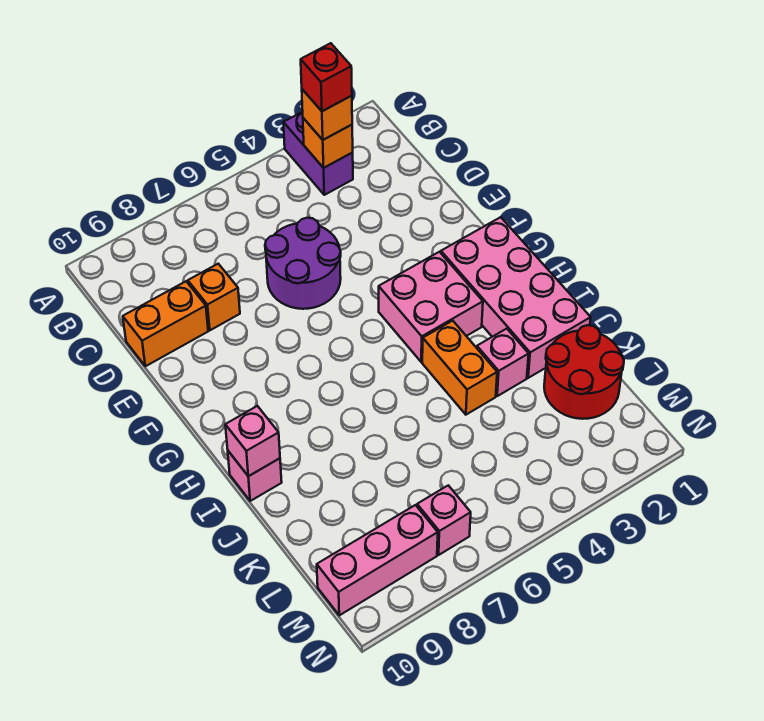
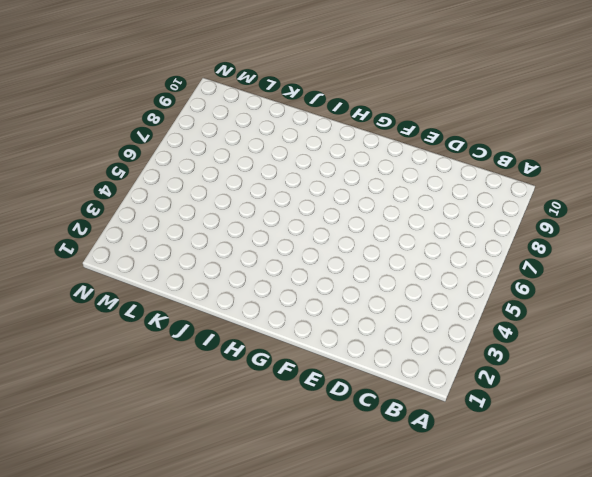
none -> purple 1x2 brick [283,112,353,195]
none -> purple 2x2 round brick [265,218,341,309]
none -> orange 1x1 brick [188,264,240,330]

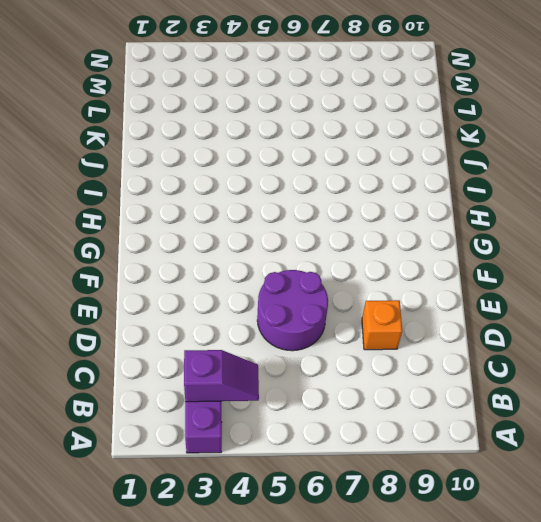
purple 1x2 slope [184,350,259,402] -> orange 1x1 brick [303,118,353,168]
none -> orange 1x2 brick [123,281,208,366]
none -> pink 2x4 brick [441,217,591,378]
none -> pink 2x2 brick [379,252,483,362]

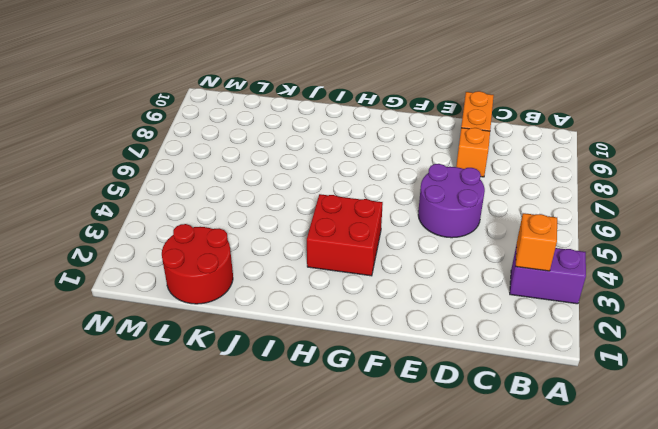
red 2x2 brick [307,194,383,276] -> pink 2x2 brick [379,252,483,362]
none -> pink 2x4 brick [441,217,591,378]
none -> orange 1x2 brick [422,321,497,415]
none -> pink 1x1 brick [228,451,282,501]

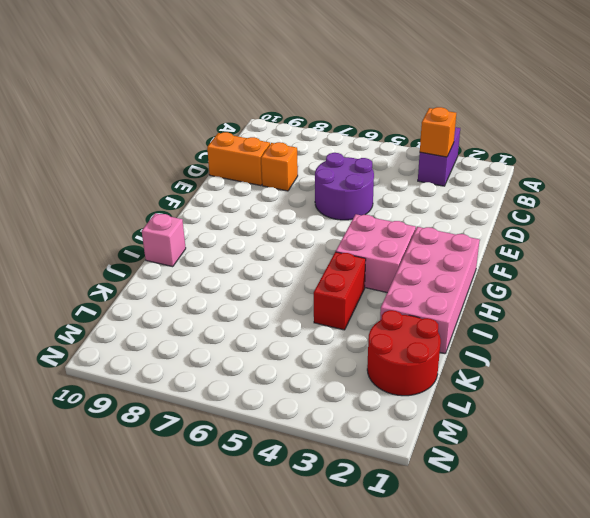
red 1x2 brick [314,252,366,330] -> orange 1x2 brick [422,321,497,415]
none -> pink 1x1 brick [477,329,529,396]
none -> pink 1x1 brick [417,485,471,555]
none -> pink 1x3 brick [317,505,438,615]

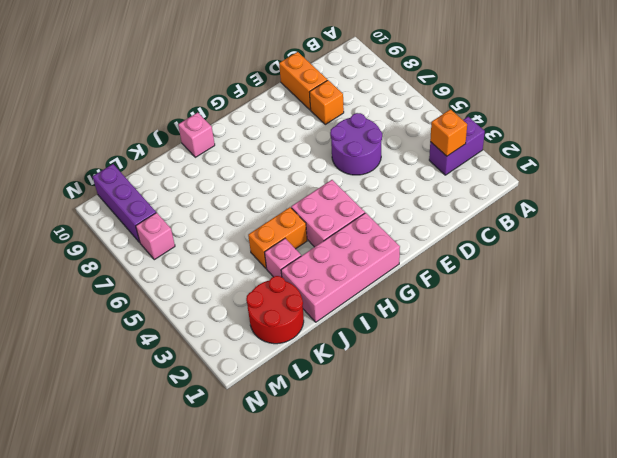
purple 1x3 brick [92,164,156,242] -> pink 1x3 brick [317,505,438,615]
none -> pink 1x1 brick [225,406,280,476]
none -> orange 1x1 brick [302,89,352,140]
none -> red 1x1 brick [301,43,352,111]

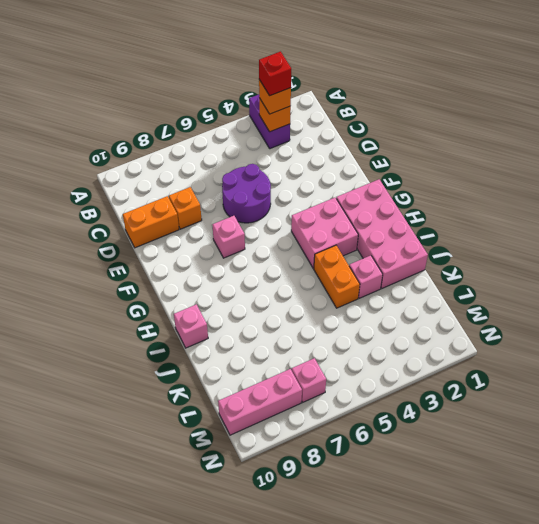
pink 1x1 brick [212,216,245,258] -> pink 1x1 brick moved to [225,406,280,476]
none -> red 2x2 round brick [544,325,624,419]

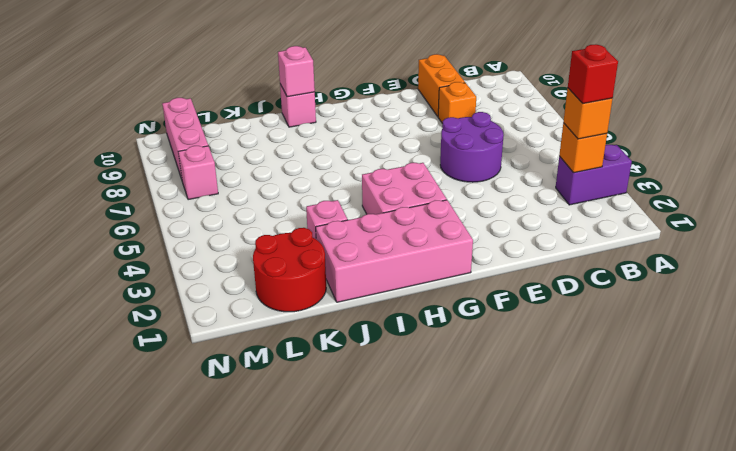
none -> orange 1x2 brick [422,321,497,415]

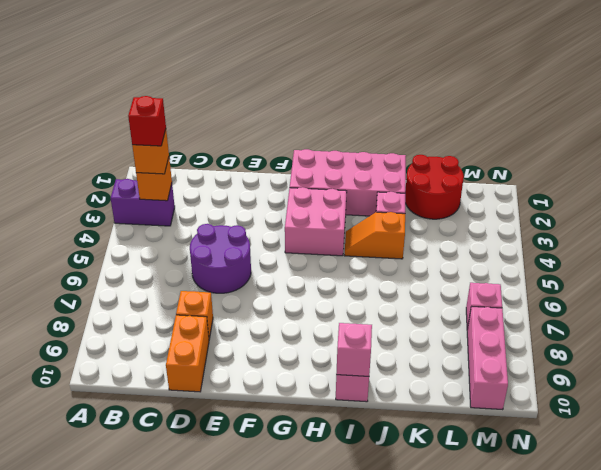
orange 1x2 slope [345,212,405,259] -> orange 1x2 brick [422,321,497,415]

